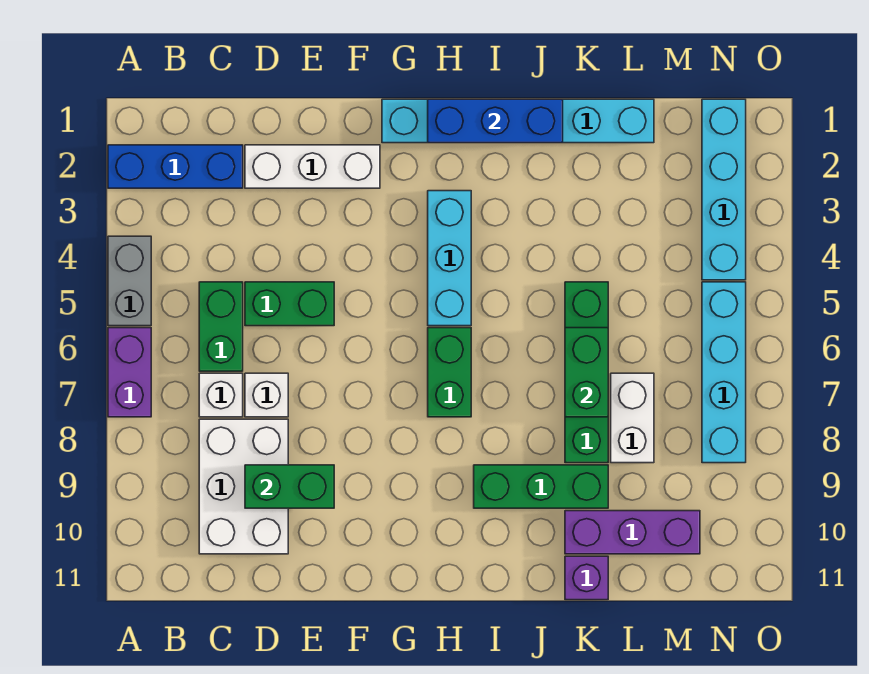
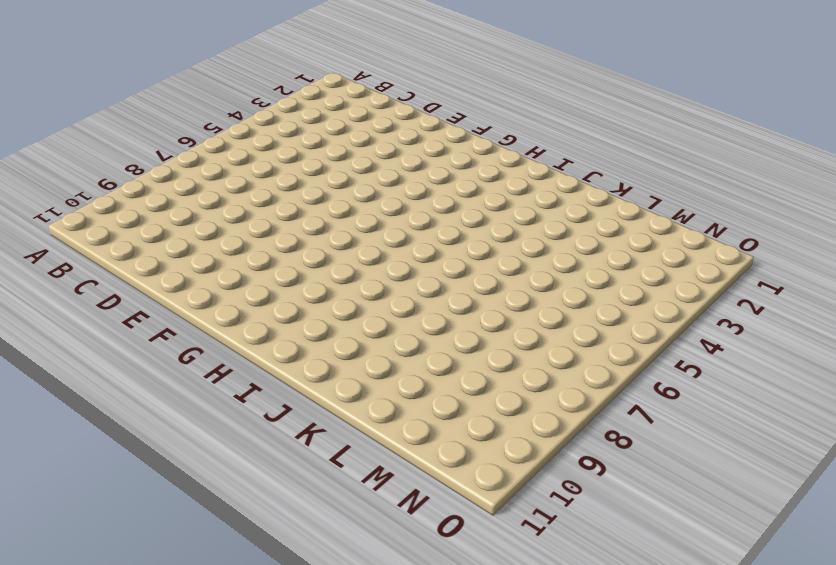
none -> blue 1x3 brick [108,145,243,188]
none -> grey 1x2 brick [108,236,151,326]
none -> purple 1x2 brick [108,328,151,417]

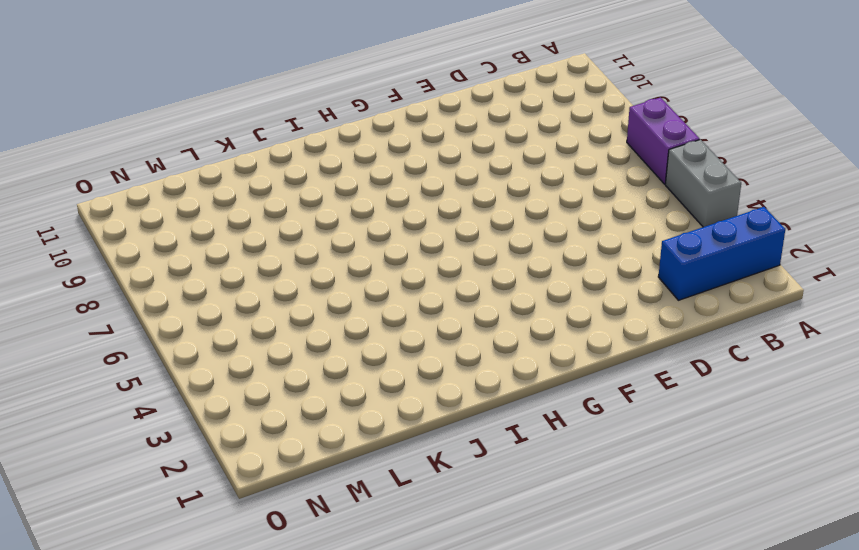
none -> green 1x2 brick [199,282,243,371]
none -> white 1x1 brick [199,373,243,417]
none -> white 2x3 brick [199,419,288,554]

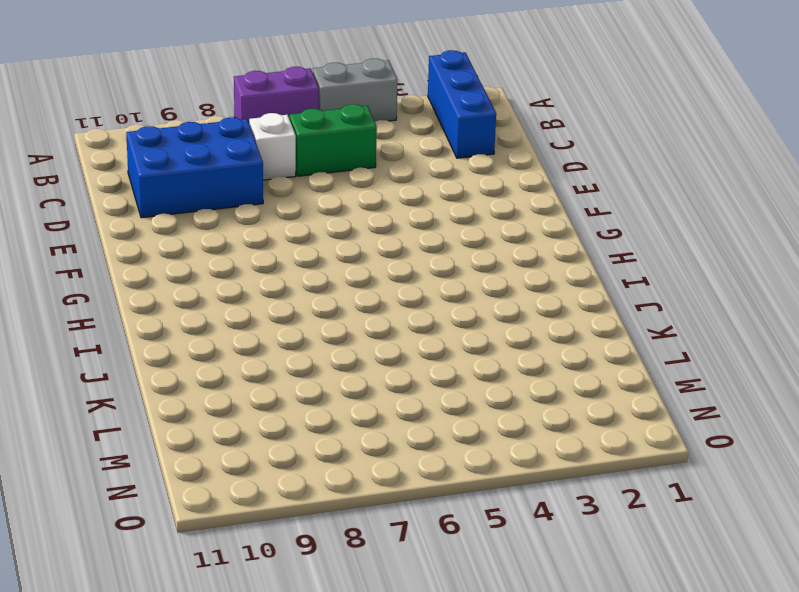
blue 2x3 brick [126,117,263,218] -> white 2x3 brick [199,419,288,554]
none -> white 1x3 brick [245,145,380,188]
none -> green 1x2 brick [245,282,334,326]
none -> white 1x1 brick [245,373,288,417]

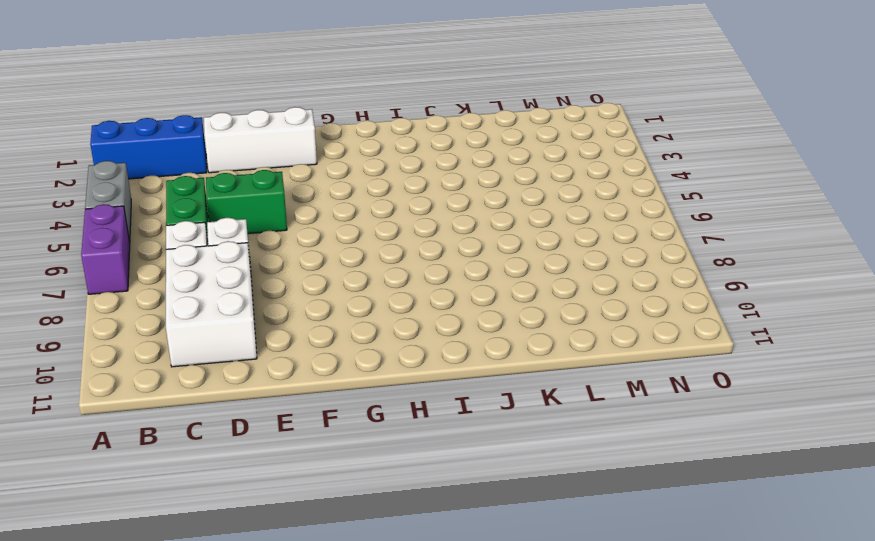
none -> cyan 1x6 brick [382,99,654,143]
none -> cyan 1x3 brick [428,191,471,326]
none -> green 1x2 brick [428,328,471,417]

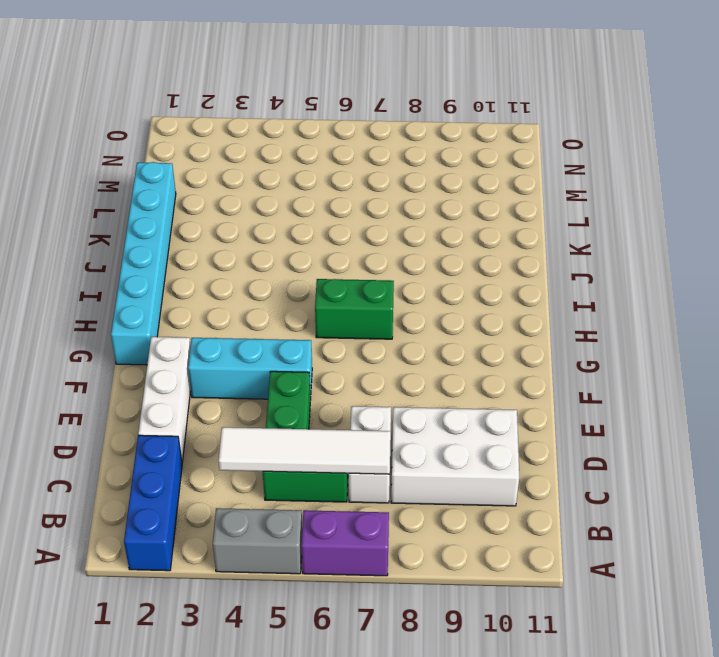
white 1x4 tile [218,427,391,474] -> none
cyan 1x3 brick [188,338,312,400] -> cyan 1x3 brick moved to [428,191,471,326]
none -> green 1x3 brick [474,465,608,508]
none -> green 1x4 brick [565,282,608,463]
none -> purple 1x3 brick [565,511,700,554]

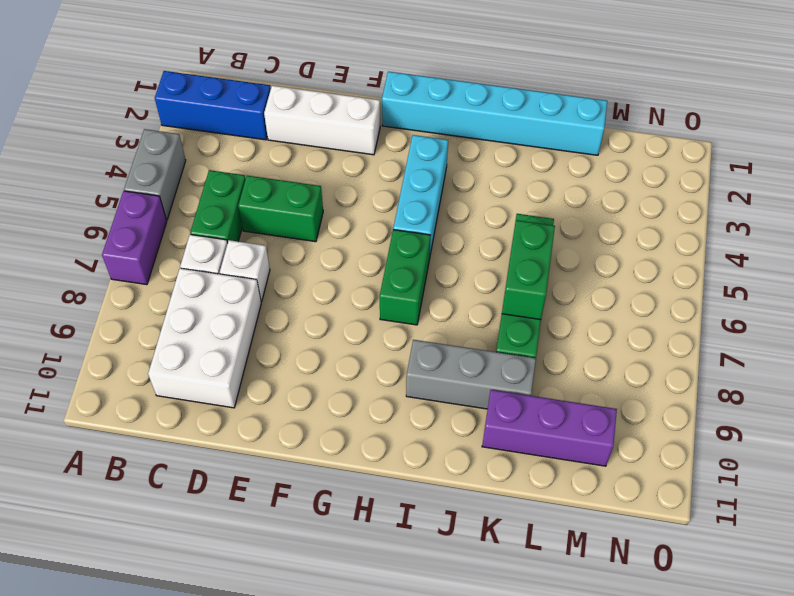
grey 1x3 brick [406,340,536,409] -> green 1x3 brick [474,465,608,508]
none -> purple 1x1 brick [565,556,608,600]
none -> white 1x2 brick [611,373,654,463]
none -> cyan 1x4 brick [702,99,746,280]

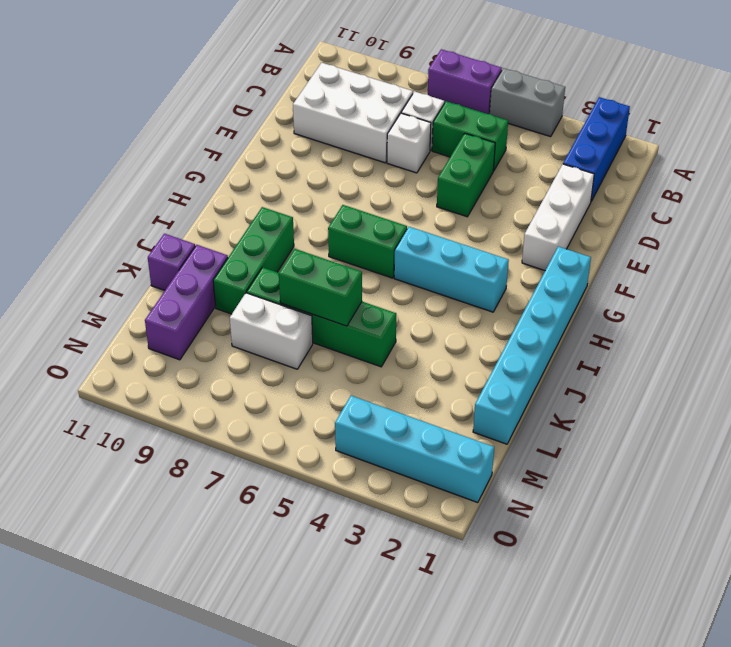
none -> cyan 1x4 brick [702,282,746,463]
none -> green 1x2 brick [245,465,334,508]
none -> blue 1x3 brick [428,99,563,143]

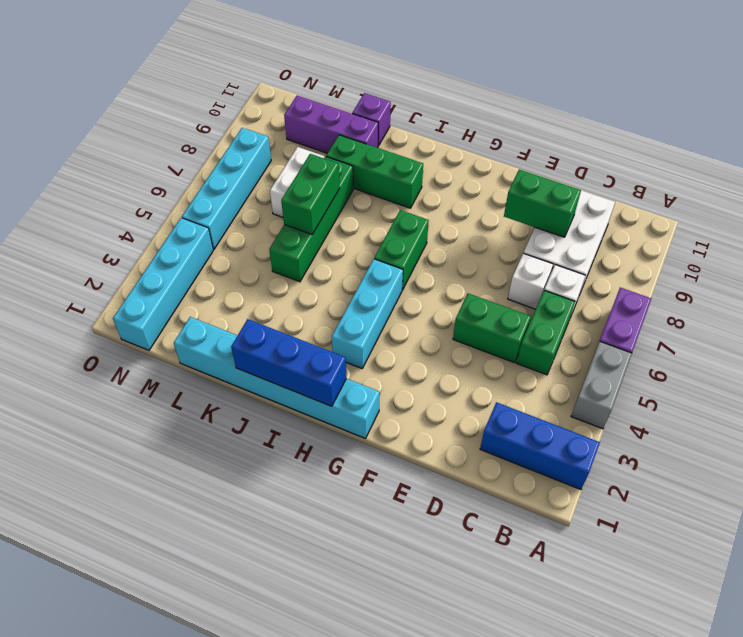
none -> white 1x3 brick [245,145,380,188]

